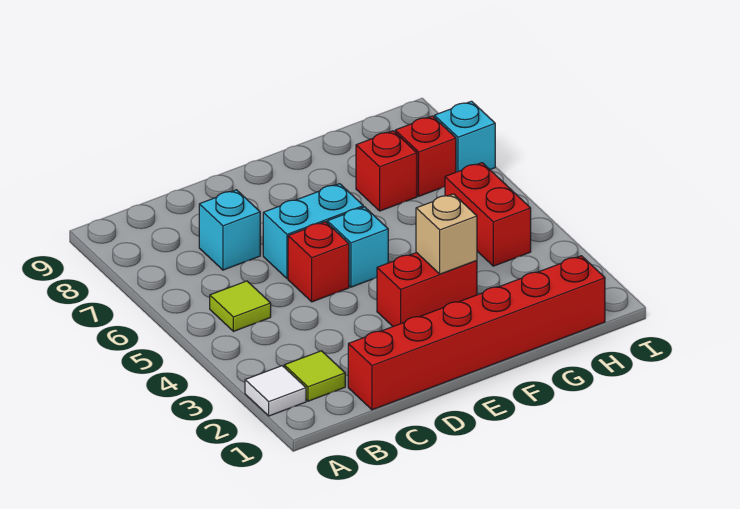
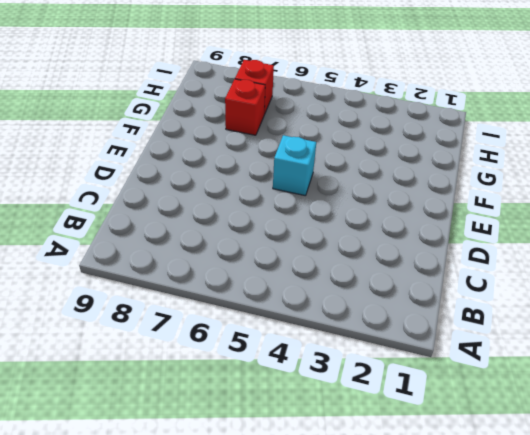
none -> white 1x1 tile [245,366,306,416]
none -> lime 1x1 tile [284,351,345,401]
none -> lime 1x1 tile [210,281,271,331]

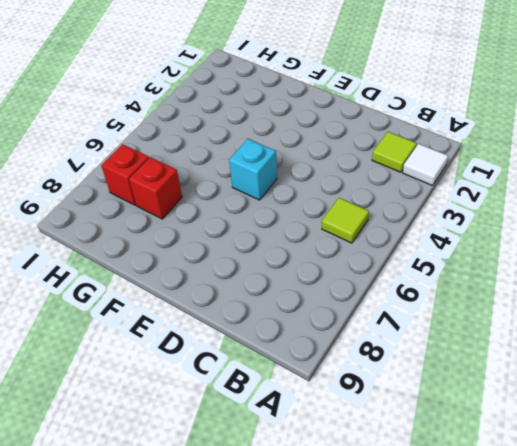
none -> red 1x6 brick [348,256,605,410]
none -> cyan 1x1 brick [199,190,260,270]
none -> red 1x1 brick [288,222,349,302]

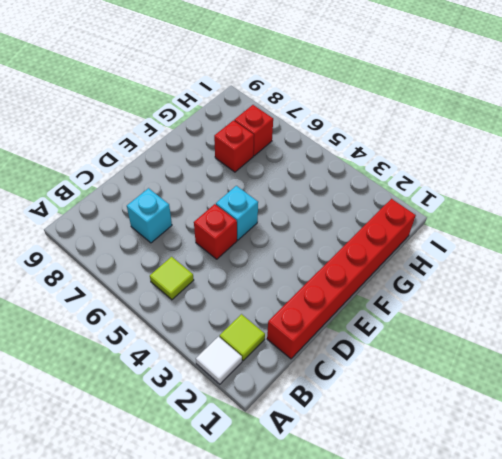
none -> cyan 1x2 brick [263,184,363,279]
none -> red 1x2 brick [377,253,477,326]
none -> red 1x2 brick [445,163,531,266]

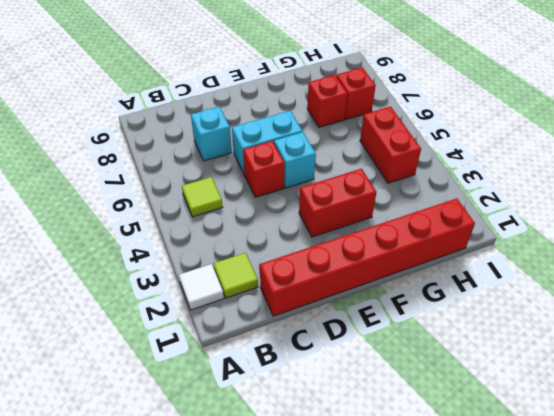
none -> cyan 1x1 brick [434,101,495,172]
none -> tan 1x1 brick [416,194,477,274]

